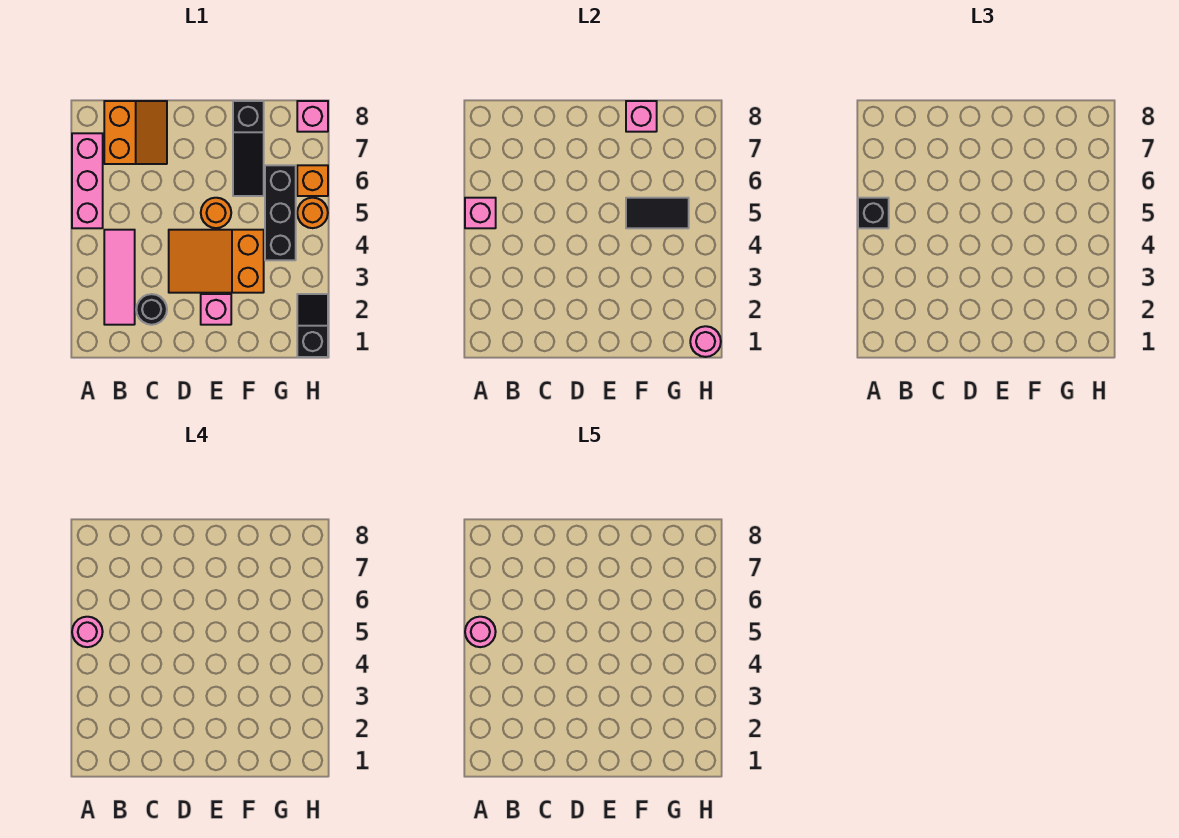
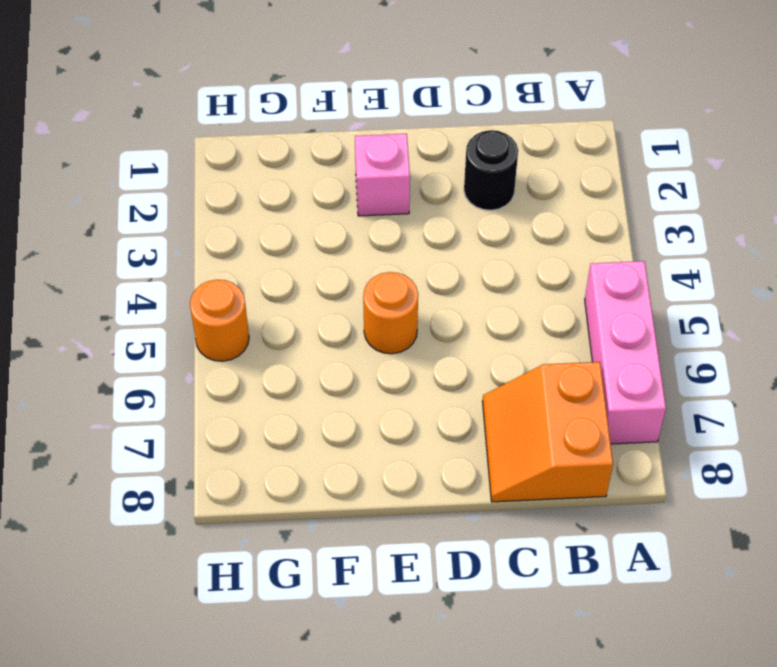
none -> pink 1x3 tile [104,230,135,325]
none -> orange 2x3 slope [169,230,264,293]
none -> black 1x3 slope [233,101,264,196]

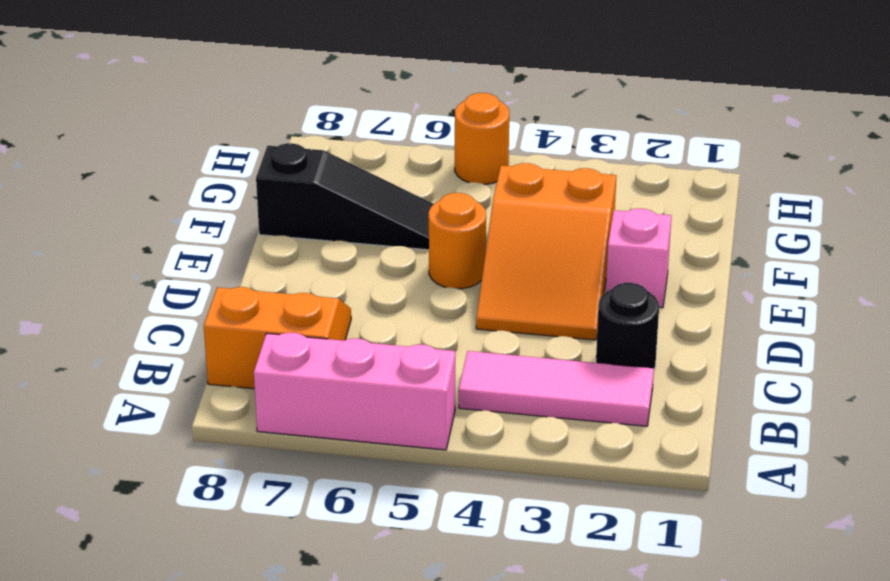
none -> black 1x3 brick [265,165,296,260]
none -> black 1x2 slope [297,294,328,357]
none -> orange 1x1 brick [297,165,328,196]

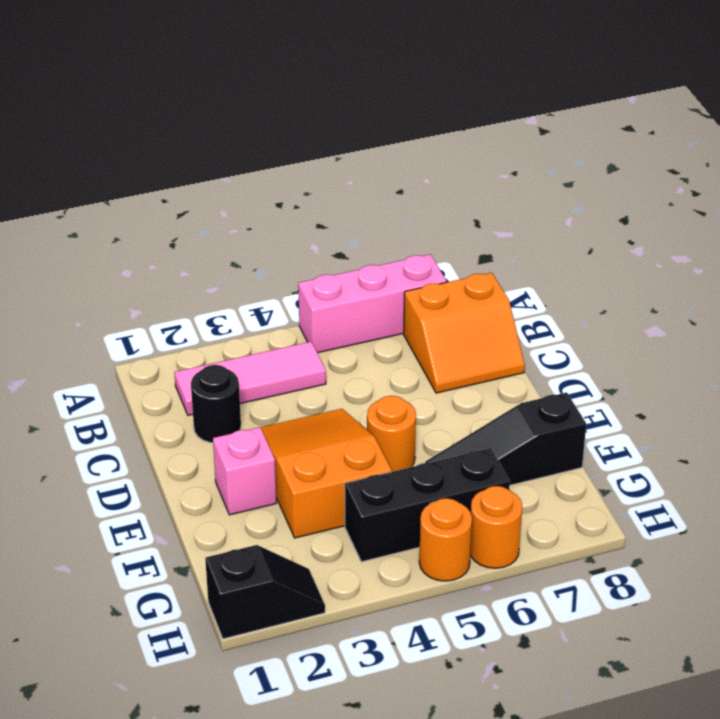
orange 1x1 round brick [470,486,522,568] -> orange 1x1 brick [297,165,328,196]
none -> pink 1x1 brick [297,101,328,132]
none -> pink 1x1 brick [465,198,496,228]
none -> black 1x2 tile [626,198,689,228]

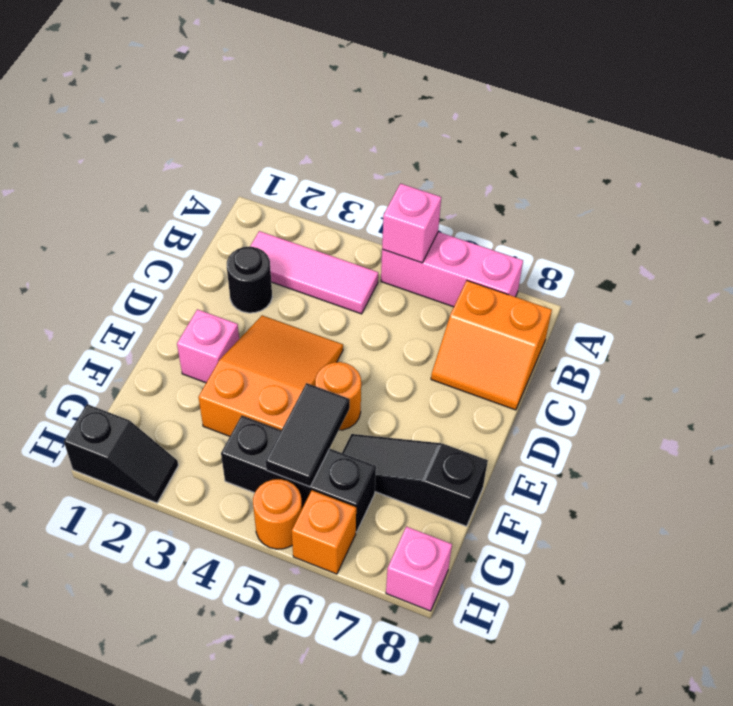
none -> pink 1x1 brick [626,101,657,132]
none -> pink 1x1 round brick [690,326,721,357]
none -> black 1x1 brick [858,198,889,228]

